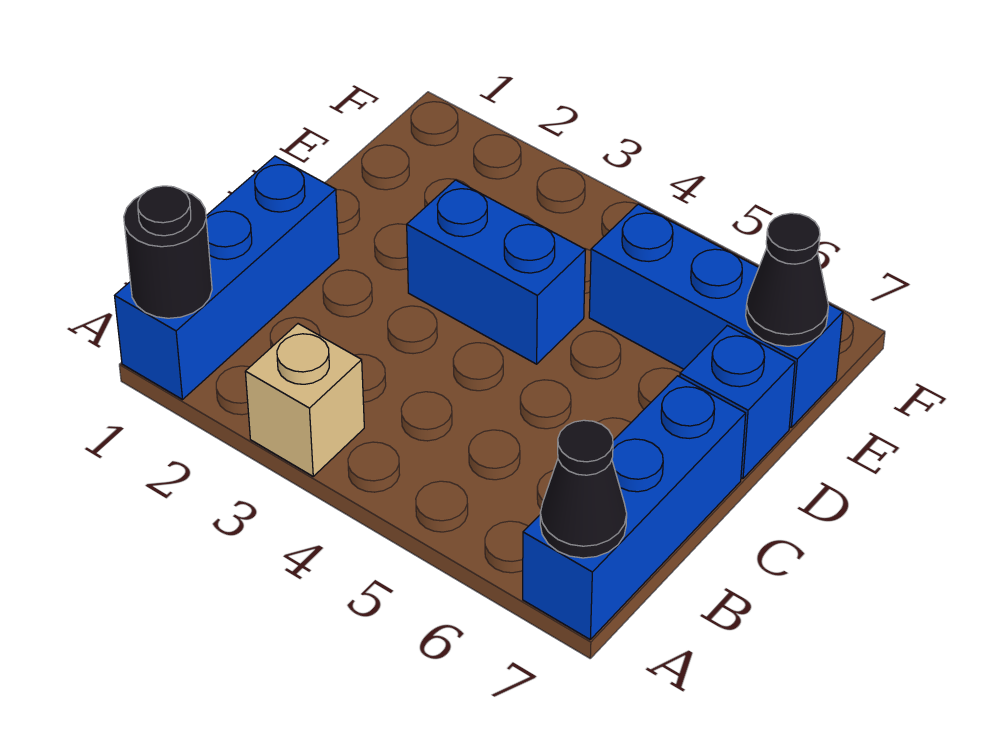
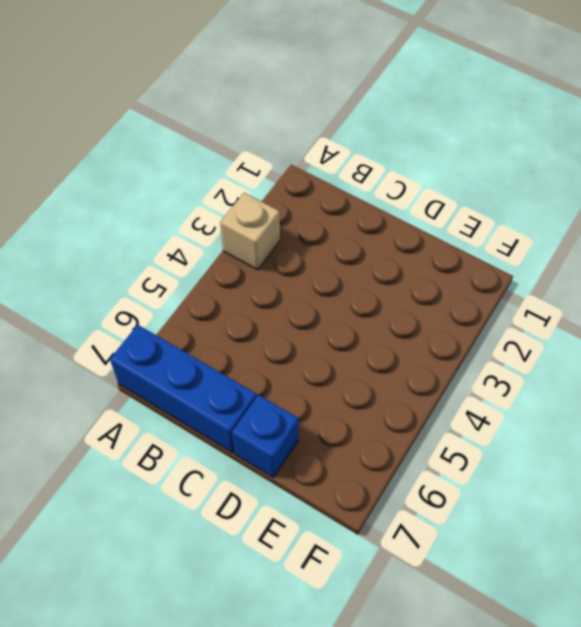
none -> blue 1x3 brick [115,156,339,400]
none -> blue 1x2 brick [407,180,585,364]

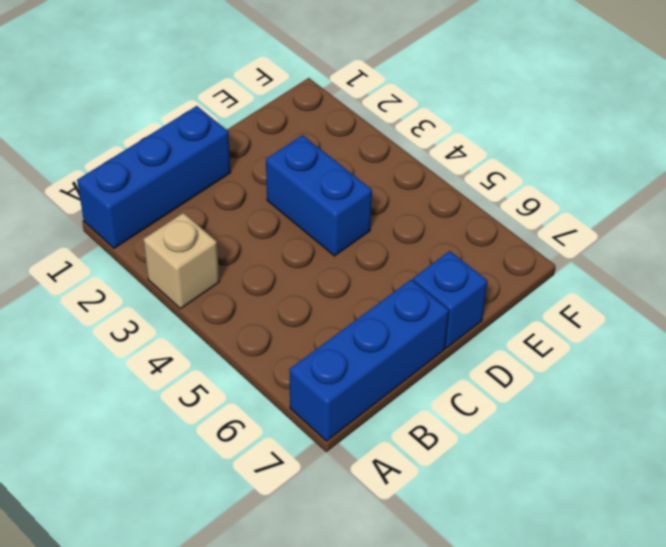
none -> blue 1x3 brick [589,204,843,427]
none -> black 1x1 round brick [124,186,212,318]

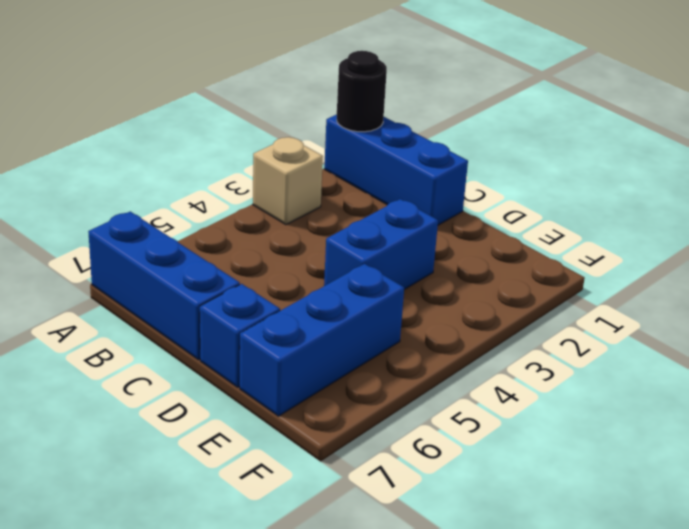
none -> black 1x1 cone [540,420,627,558]
none -> black 1x1 cone [746,213,828,346]

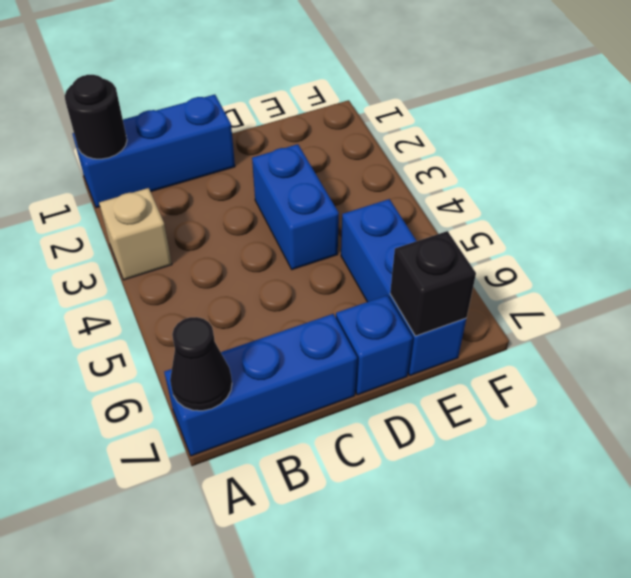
black 1x1 brick [390,231,476,336] -> black 1x1 cone [746,213,828,346]

